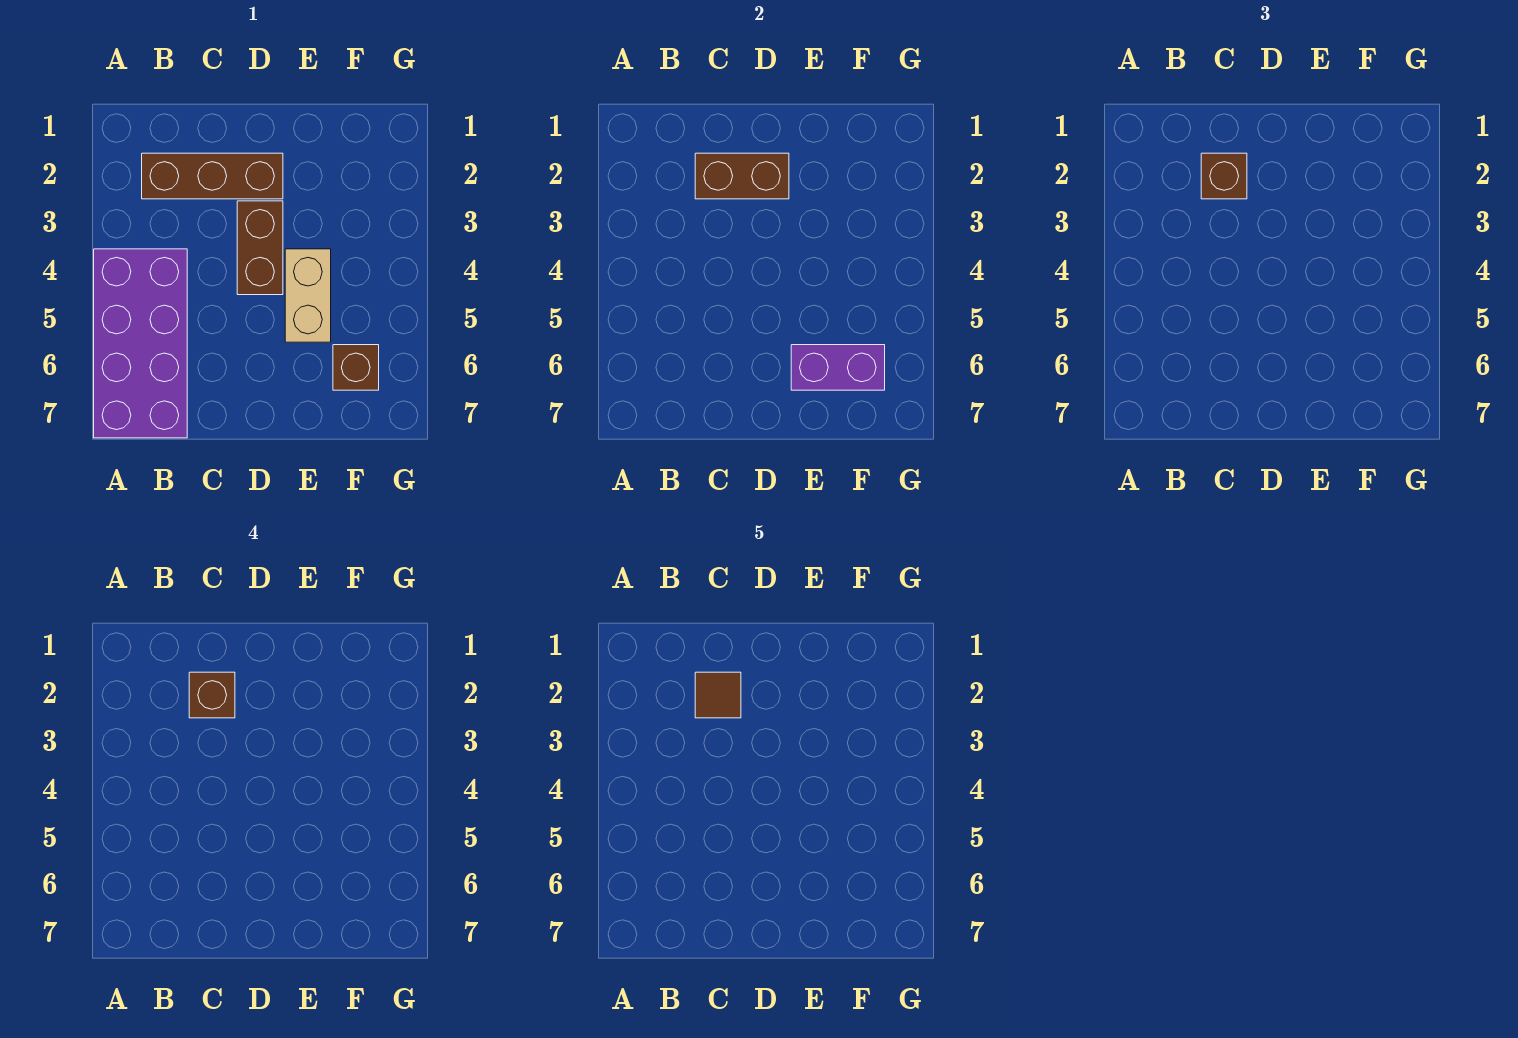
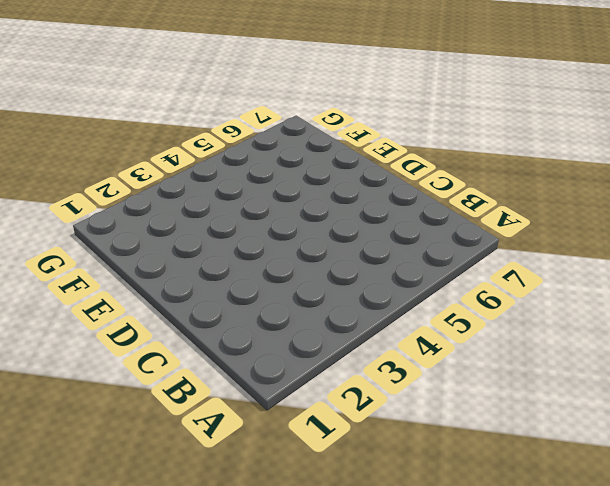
none -> purple 2x4 brick [94,249,187,438]
none -> brown 1x3 brick [142,153,283,199]

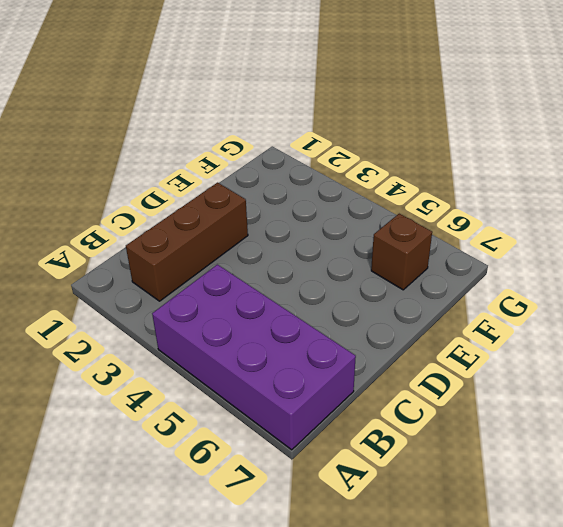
none -> brown 1x2 brick [237,201,283,295]
none -> tan 1x2 brick [285,249,331,342]

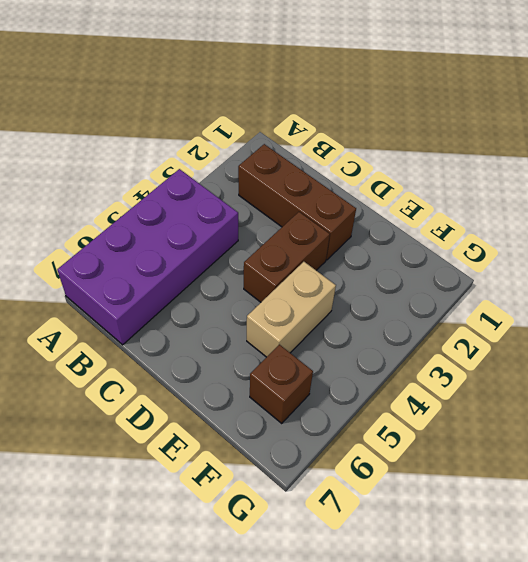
none -> brown 1x2 brick [695,153,789,199]
none -> purple 1x2 brick [791,345,885,390]

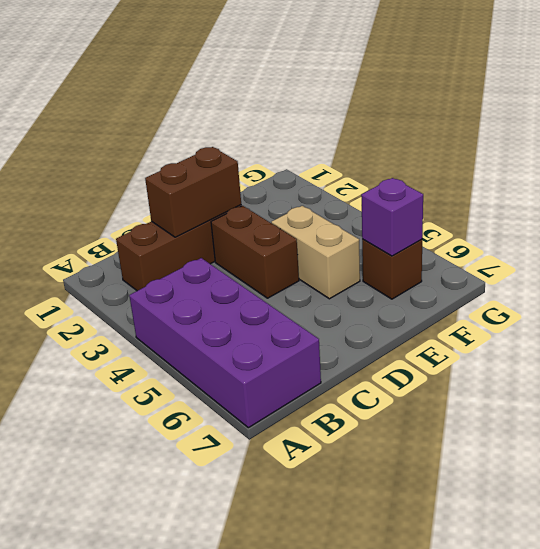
purple 1x1 brick [361,178,423,256] -> purple 1x2 brick [791,345,885,390]
none -> brown 1x1 brick [1201,153,1247,199]
none -> brown 1x1 brick [189,672,235,718]

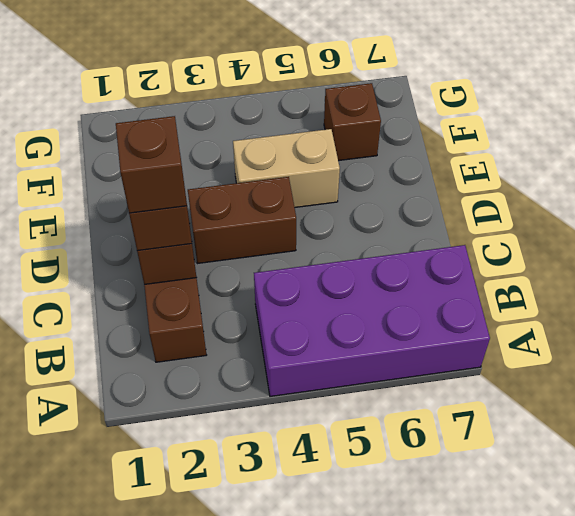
none -> purple 1x2 brick [791,345,885,390]
none -> brown 1x1 tile [695,672,741,718]

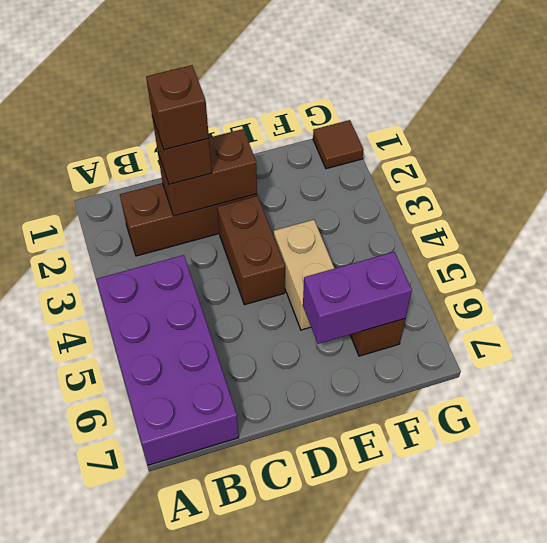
brown 1x1 tile [313,120,364,169] -> brown 1x1 tile moved to [695,672,741,718]

